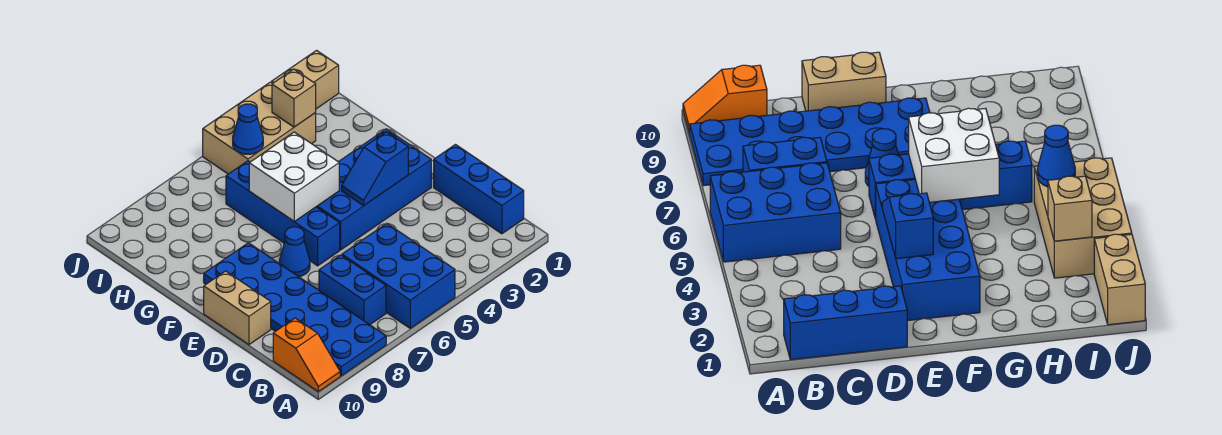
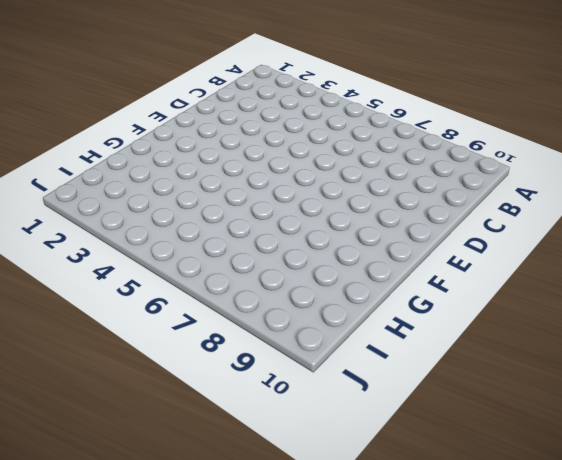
none -> blue 2x3 brick [342,223,455,328]
none -> blue 2x6 plate [204,243,386,376]
none -> orange 1x2 slope [273,318,340,392]

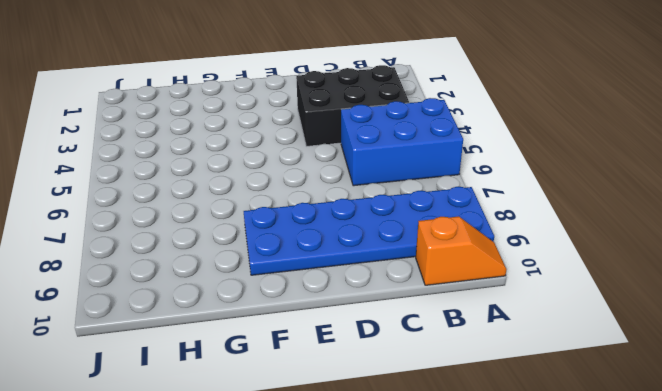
black 2x3 brick [296,65,409,146] -> none
none -> blue 1x3 brick [434,145,524,234]
none -> blue 1x2 brick [319,255,386,325]
none -> tan 1x2 brick [204,271,271,345]

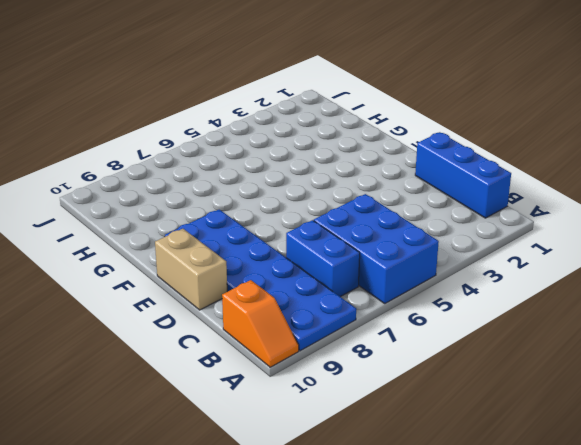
none -> blue 2x4 brick [317,129,431,250]
none -> blue 1x4 brick [226,161,340,266]
none -> blue 1x1 cone [279,227,310,277]

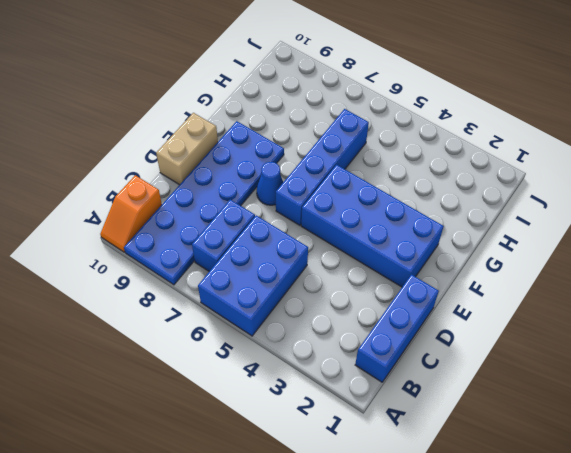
none -> tan 2x3 brick [203,82,316,174]
none -> tan 1x2 brick [272,51,339,109]
none -> blue 1x2 slope [342,132,408,205]

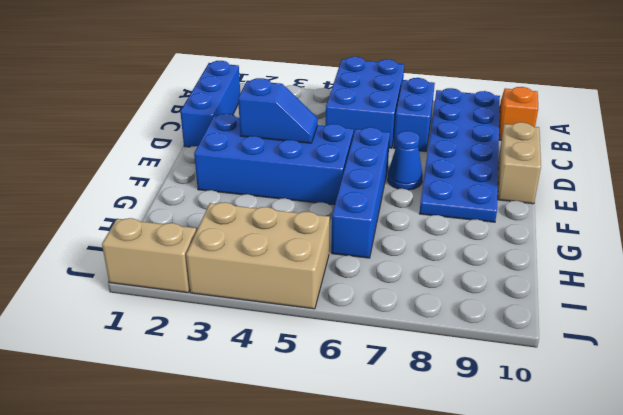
none -> white 2x2 brick [249,132,339,221]
none -> tan 1x1 brick [272,69,316,127]
none -> blue 1x1 cone [233,104,263,154]

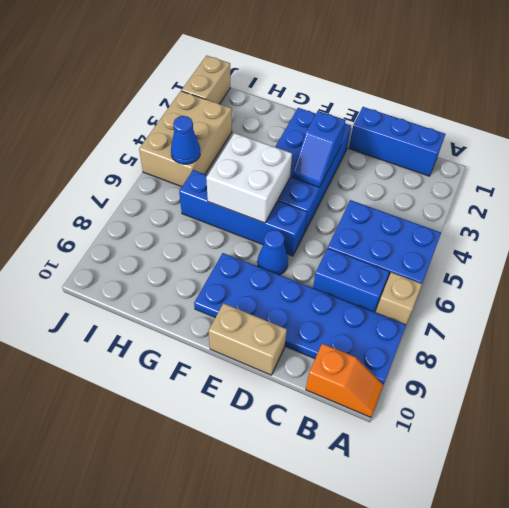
tan 1x1 brick [376,272,422,324] -> tan 1x1 brick moved to [272,69,316,127]

